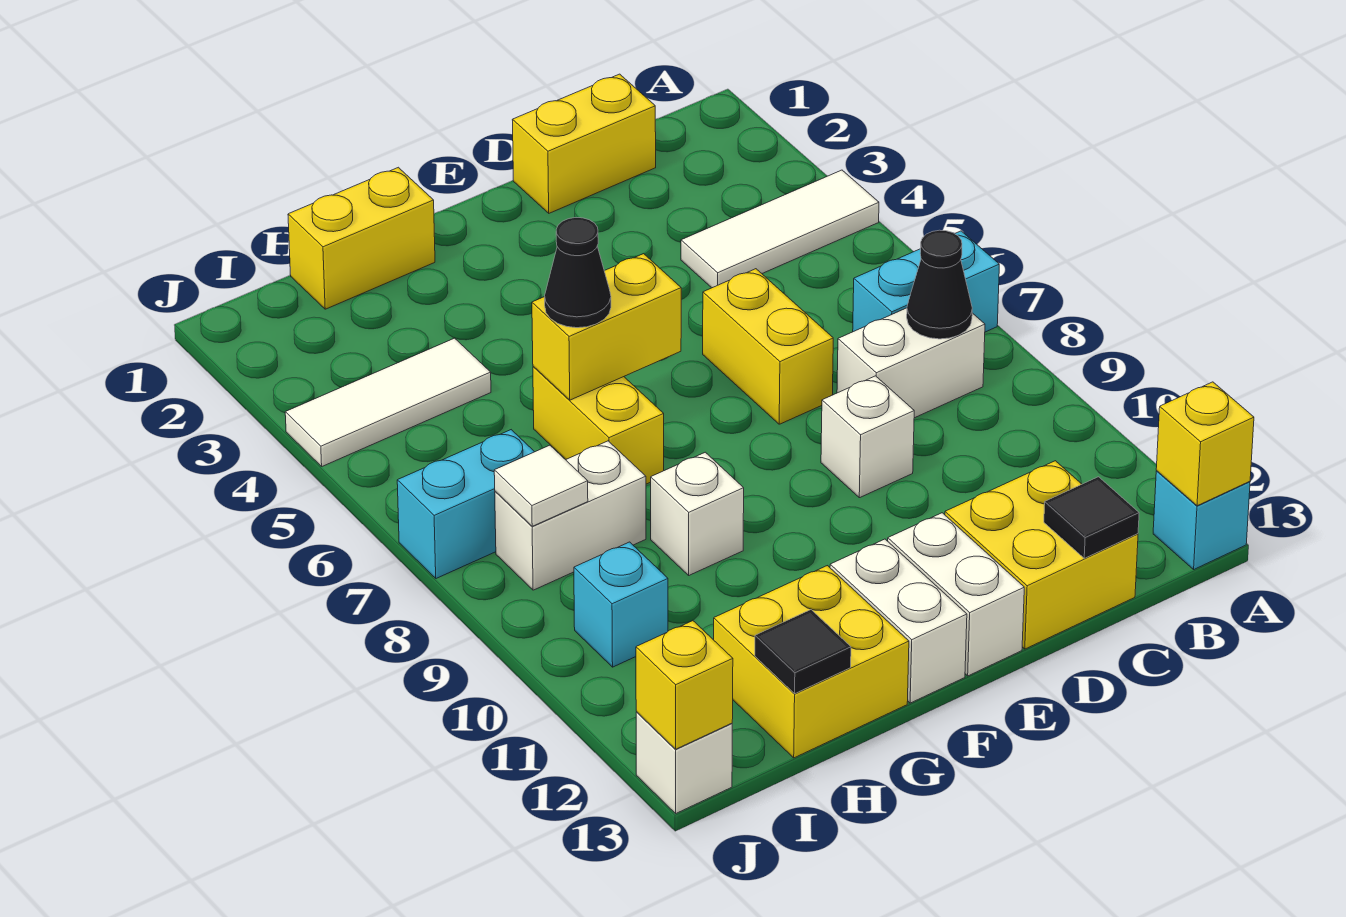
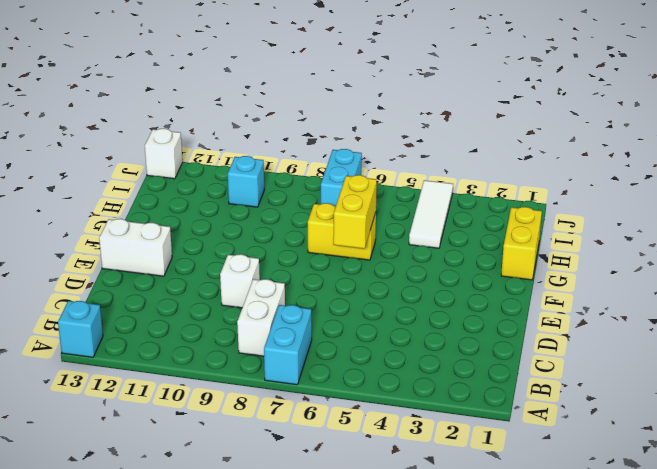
none -> white 1x3 tile [681,170,879,288]
none -> yellow 1x2 brick [513,74,656,213]
none -> yellow 2x2 brick [945,461,1138,649]

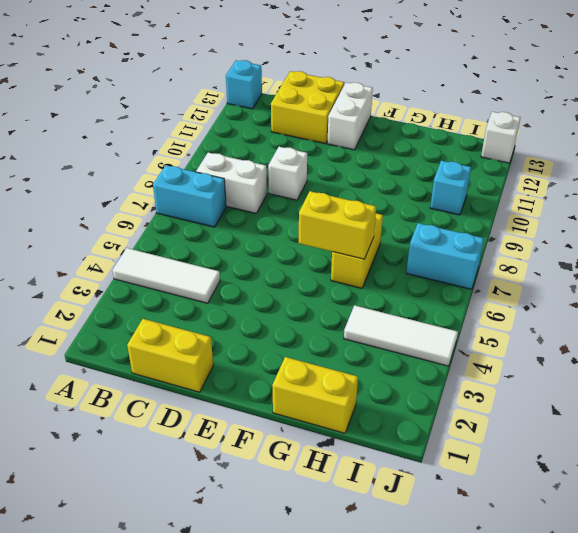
none -> yellow 1x2 brick [703,269,833,424]
none -> white 1x2 brick [830,539,967,703]
none -> white 1x1 brick [651,452,744,575]

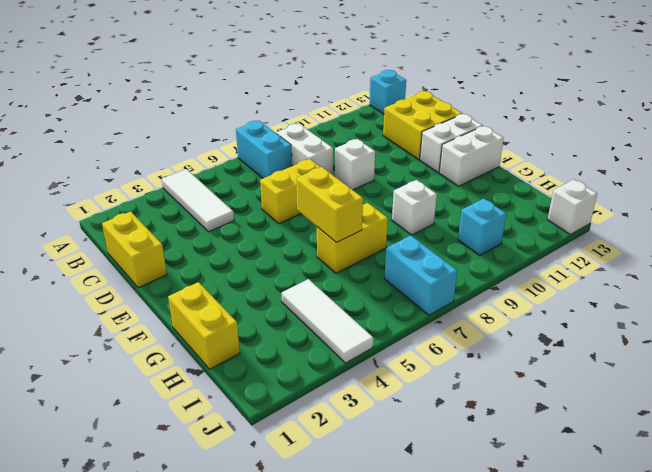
none -> yellow 2x2 brick [714,566,909,758]
none -> white 1x2 brick [495,441,646,590]
none -> yellow 1x1 brick [1156,382,1254,506]

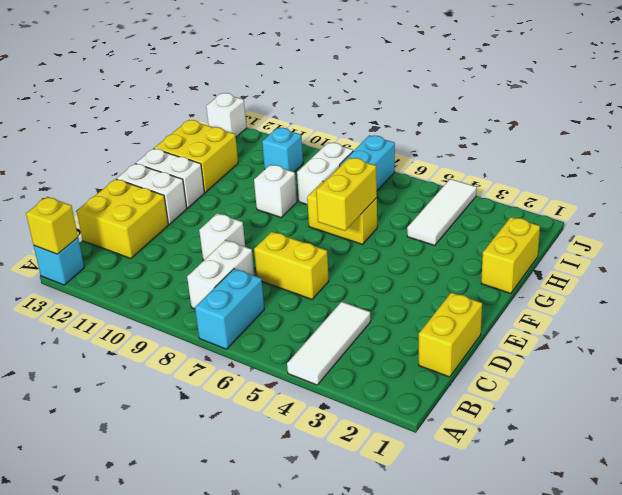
none -> black 1x1 cone [907,230,972,339]
none -> black 1x1 tile [1044,477,1139,558]
none -> black 1x1 tile [755,610,851,693]

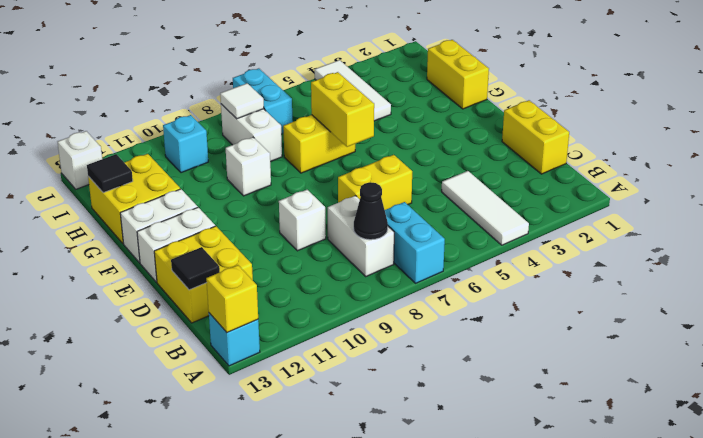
none -> yellow 1x1 brick [636,621,733,749]
none -> black 1x1 cone [545,218,611,328]

